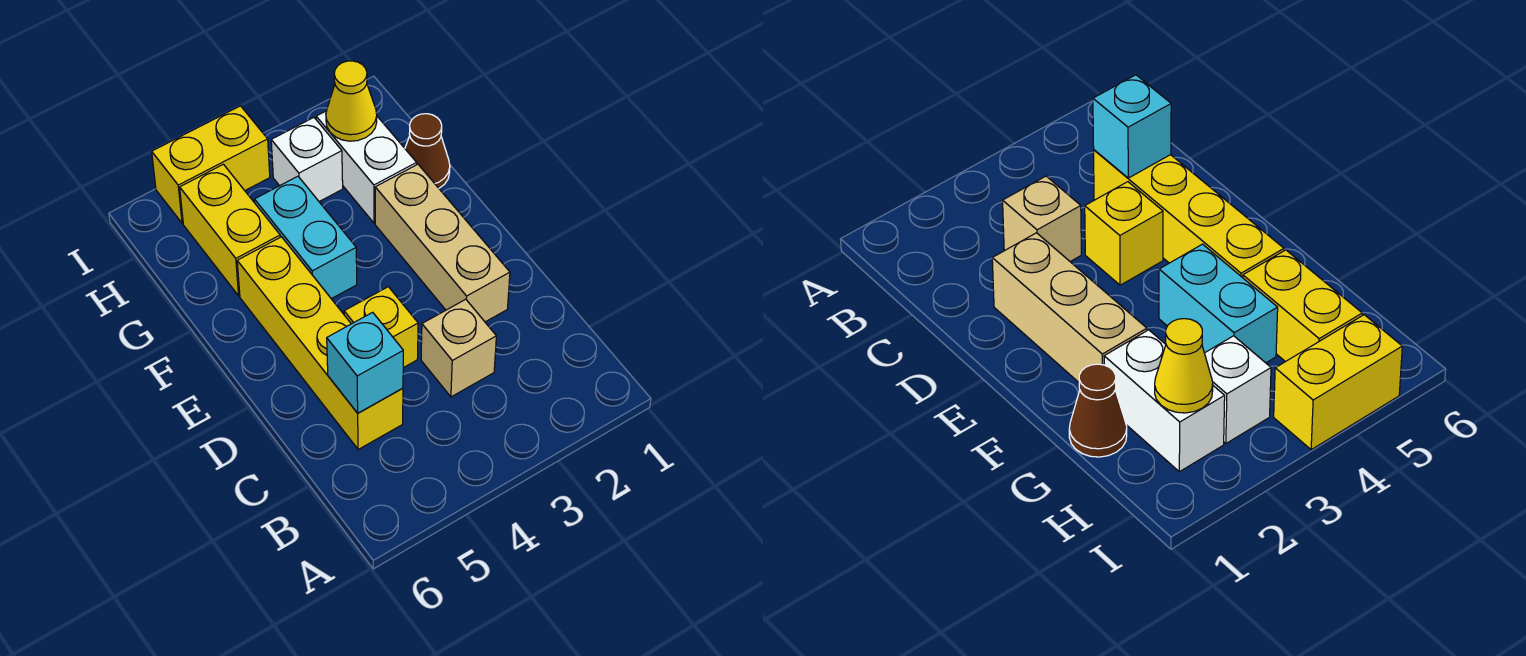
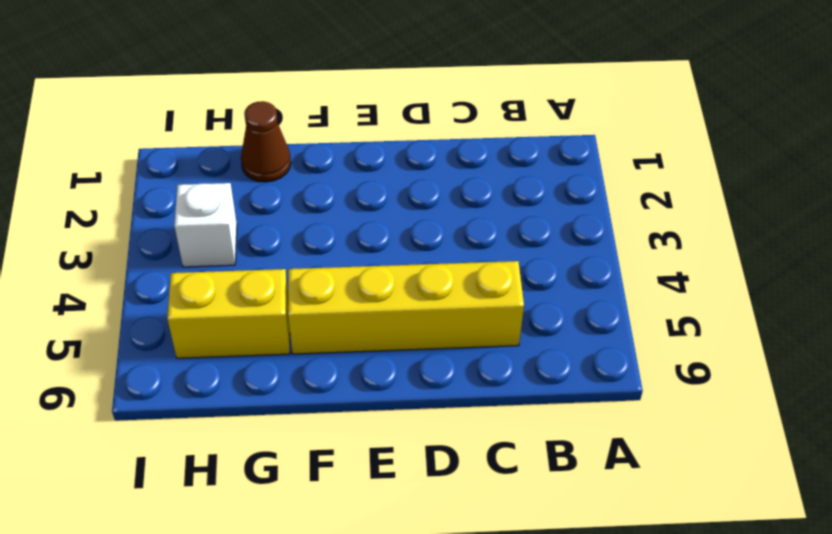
none -> tan 1x1 brick [421,299,496,397]
none -> tan 1x3 brick [375,164,510,322]
none -> yellow 1x1 brick [344,287,418,368]

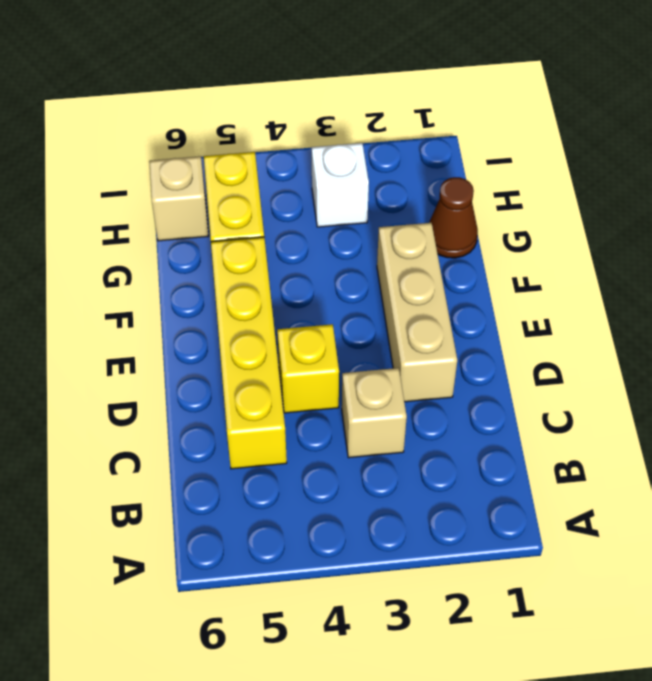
tan 1x1 brick [149,156,208,241] -> none
none -> cyan 1x2 brick [255,176,357,299]
none -> white 1x2 brick [316,111,417,223]
none -> yellow 1x2 brick [152,106,270,223]

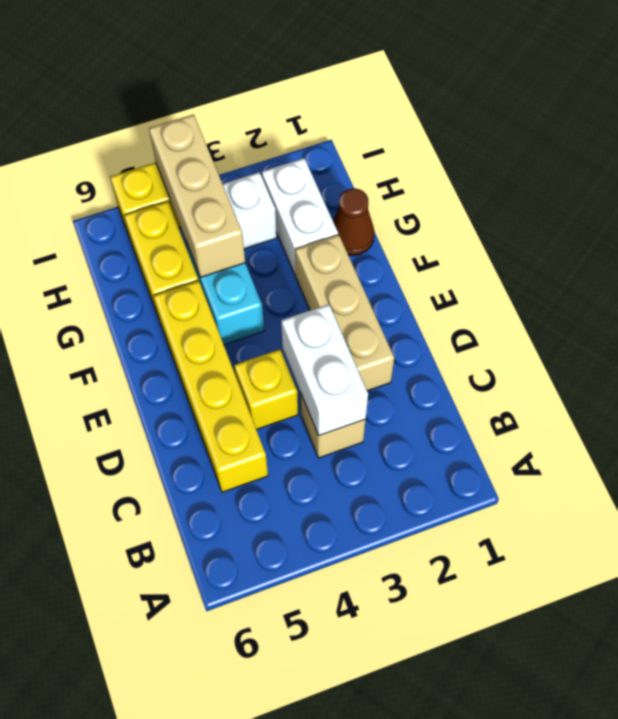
white 1x2 brick [281,304,368,436] -> none
tan 1x3 brick [149,114,245,277] -> none
none -> cyan 1x1 brick [327,312,403,413]
none -> yellow 1x1 cone [326,61,377,141]

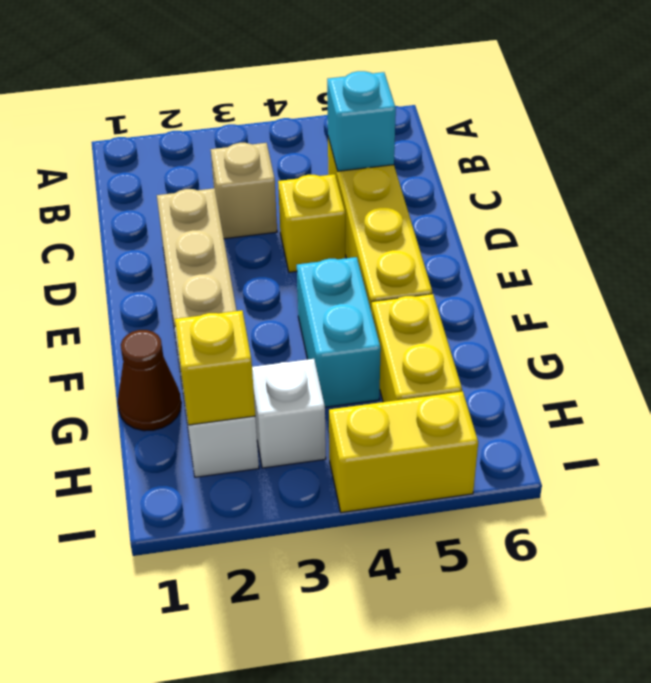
yellow 1x1 brick [175,310,255,425] -> yellow 1x1 cone [326,61,377,141]

